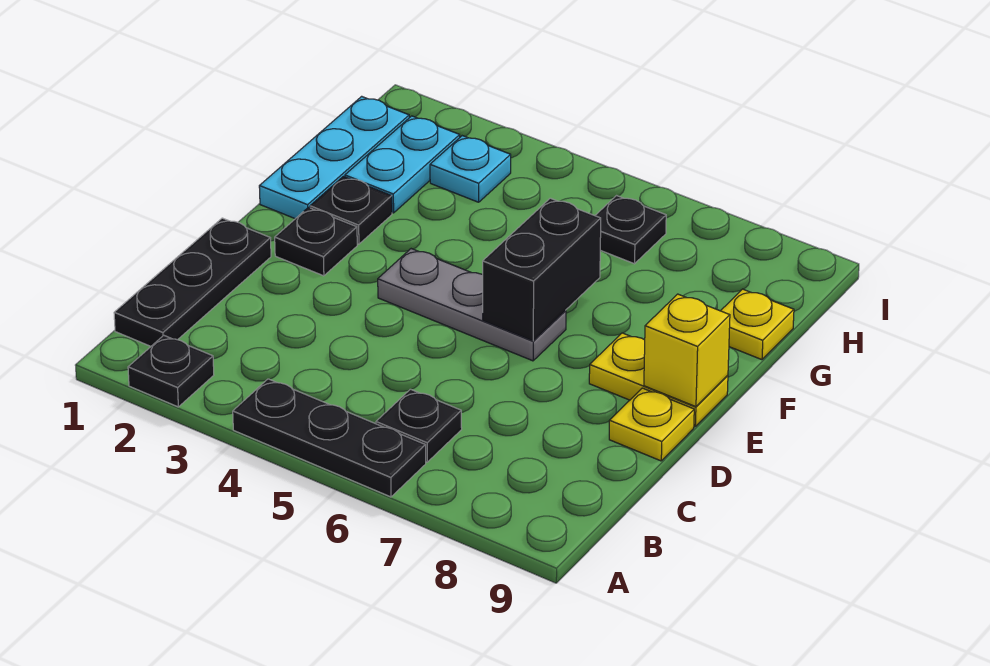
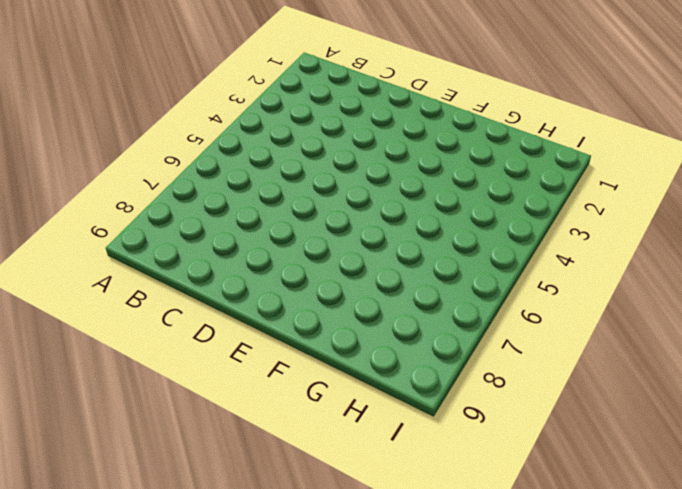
none -> black 1x1 plate [128,335,214,407]
none -> black 1x3 plate [233,379,426,497]
none -> black 1x3 plate [114,218,271,346]

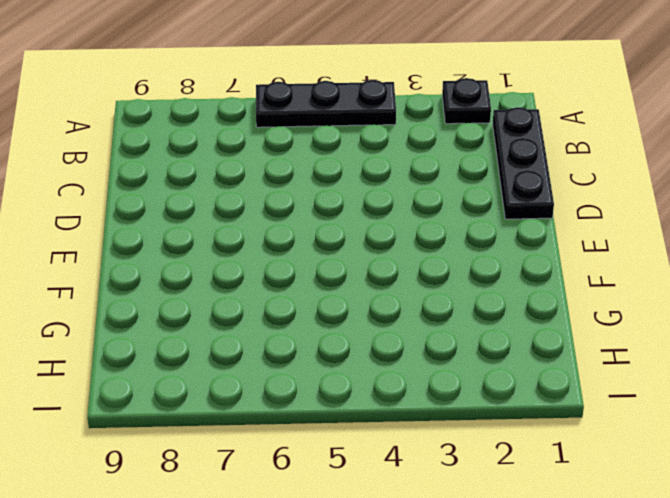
none -> black 1x1 plate [376,389,462,462]
none -> yellow 1x1 plate [609,388,694,461]
none -> black 1x1 plate [275,207,357,276]

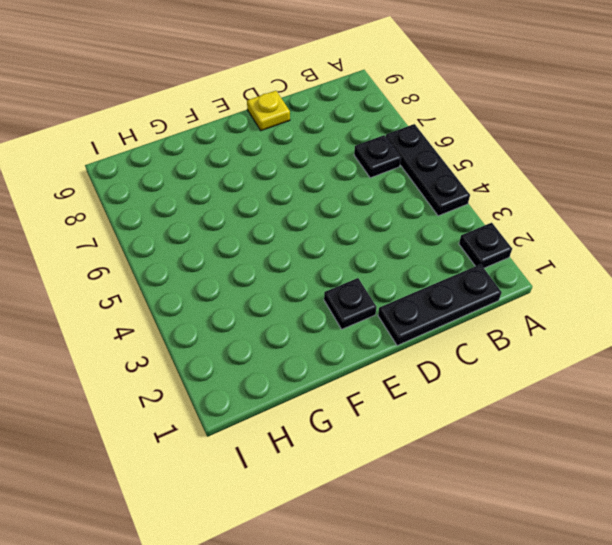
none -> grey 1x3 plate [378,249,566,361]
none -> yellow 1x2 plate [589,333,728,426]
none -> cyan 1x3 plate [259,96,409,219]

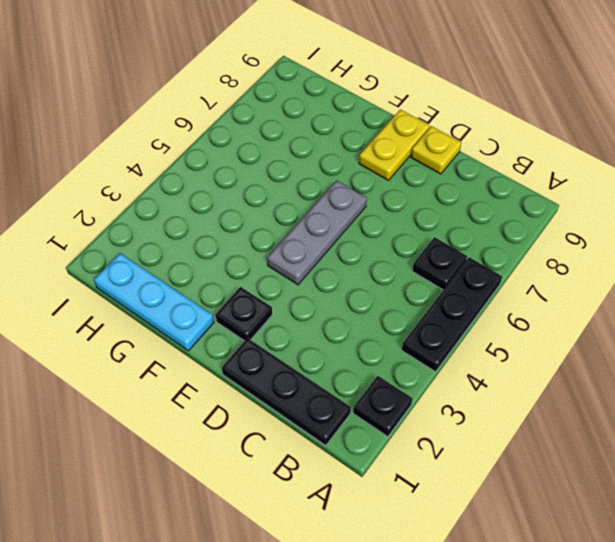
none -> black 1x1 plate [310,176,392,244]
none -> cyan 1x2 plate [345,116,460,213]
none -> yellow 1x1 plate [721,289,794,360]

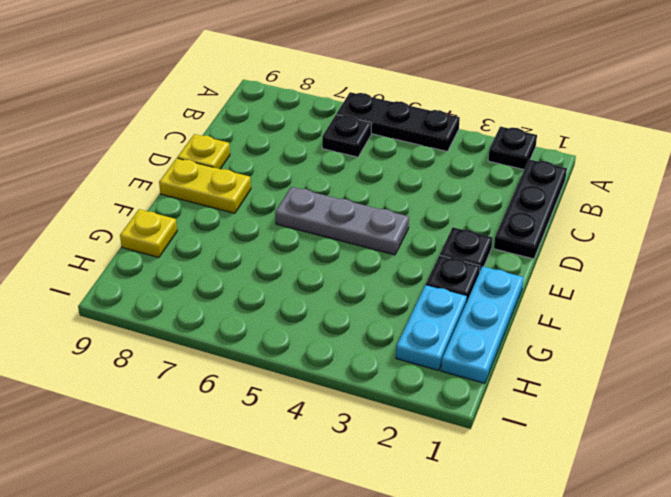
none -> cyan 1x1 plate [430,136,511,202]
none -> black 1x1 plate [595,196,666,264]
none -> black 1x2 brick [483,198,601,341]

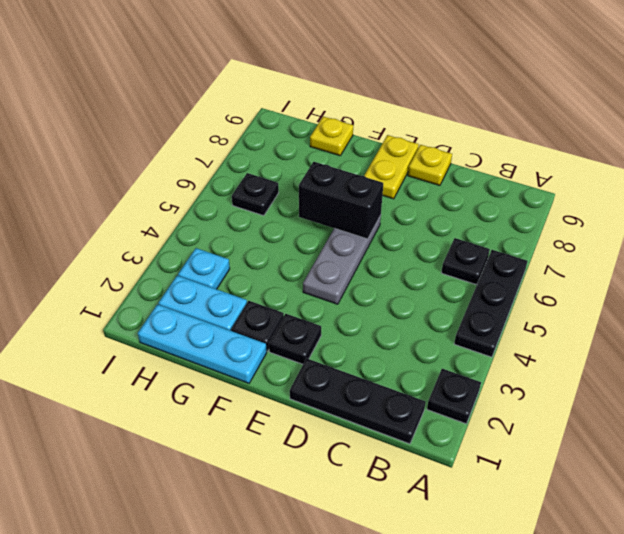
none -> yellow 1x1 brick [644,294,730,407]

